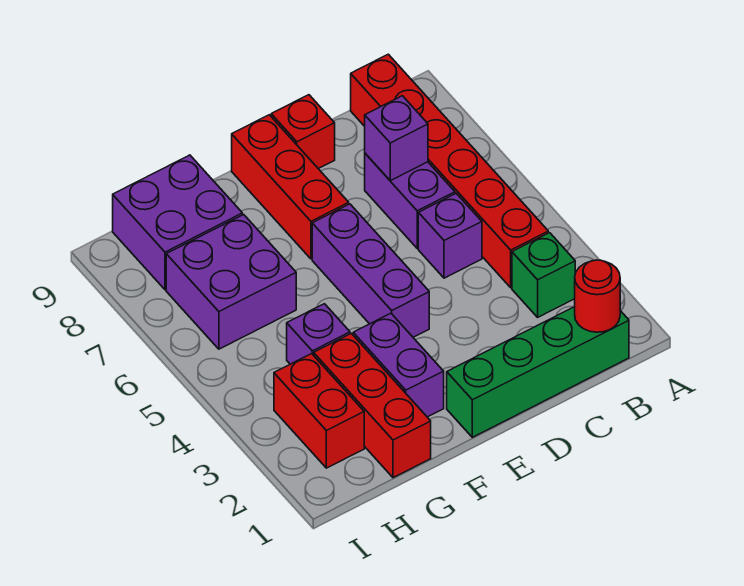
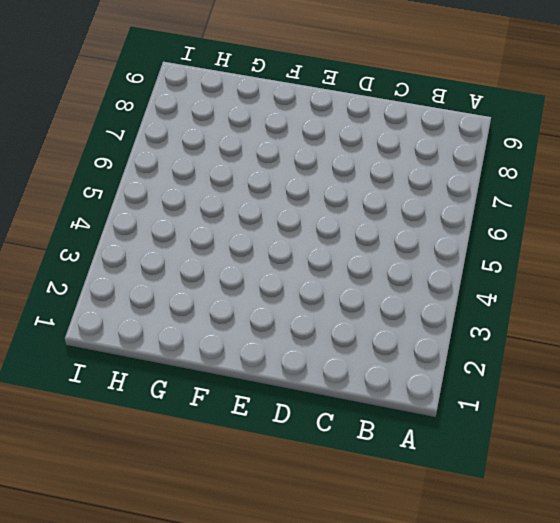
none -> green 1x4 brick [447,307,629,437]
none -> green 1x1 brick [512,233,575,317]
none -> red 1x6 brick [351,54,548,288]

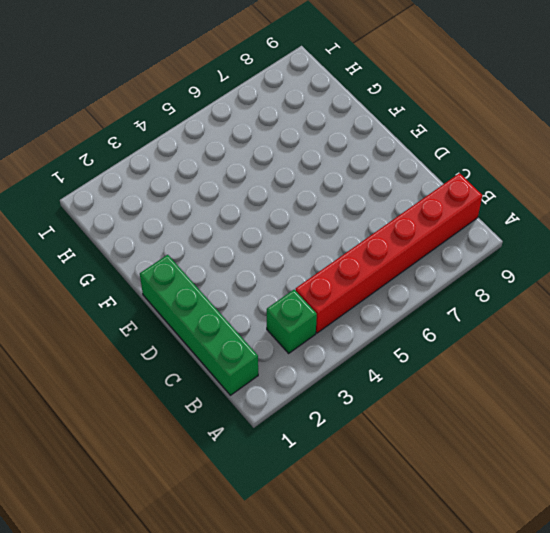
none -> purple 1x1 brick [418,193,482,278]
none -> purple 1x2 brick [365,153,455,248]
none -> red 1x1 brick [271,95,335,169]

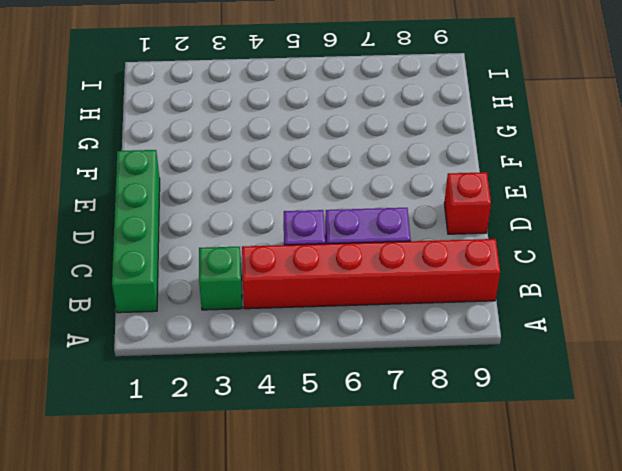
none -> purple 1x3 brick [312,204,429,337]
none -> red 1x3 brick [232,115,349,259]
none -> purple 1x2 brick [353,313,444,417]

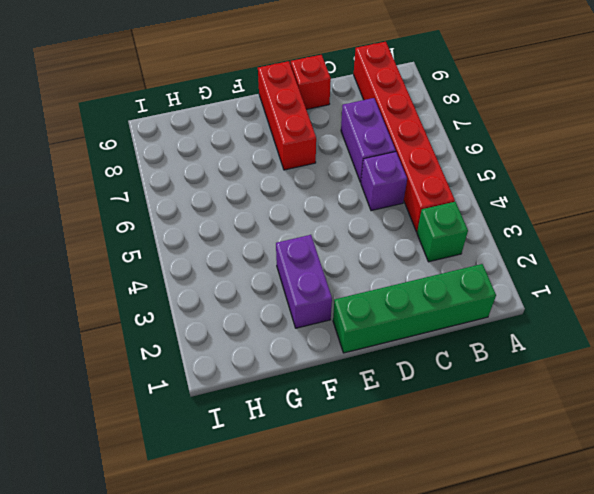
none -> purple 1x3 brick [312,204,429,337]
none -> red 1x3 brick [314,333,431,478]
none -> purple 1x1 brick [287,304,350,364]

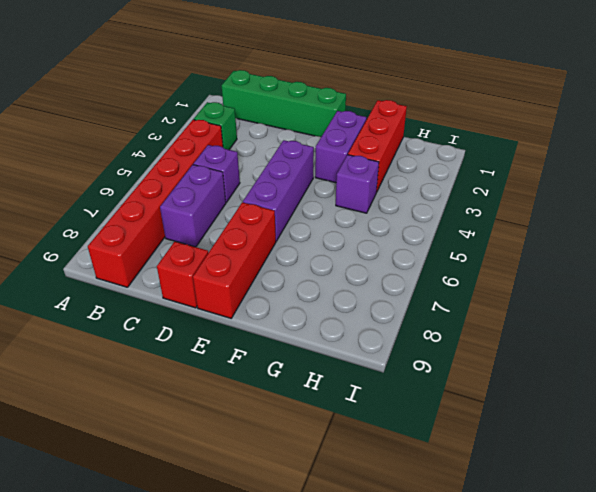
none -> purple 2x2 brick [166,215,296,349]
none -> purple 2x2 brick [113,155,242,290]
none -> red 1x2 brick [274,354,364,468]

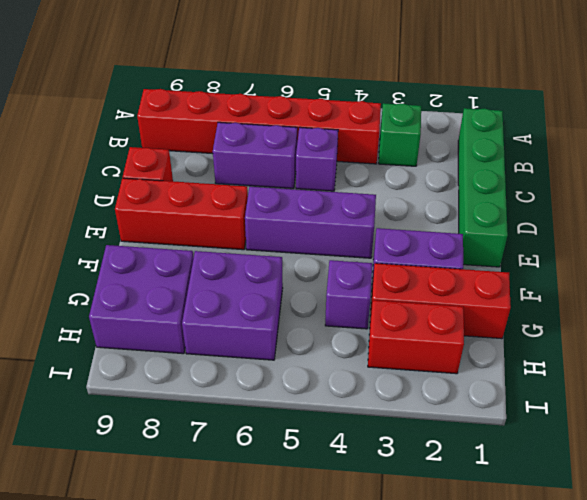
none -> red 1x1 round brick [575,260,620,332]
none -> purple 1x1 brick [365,96,428,181]

